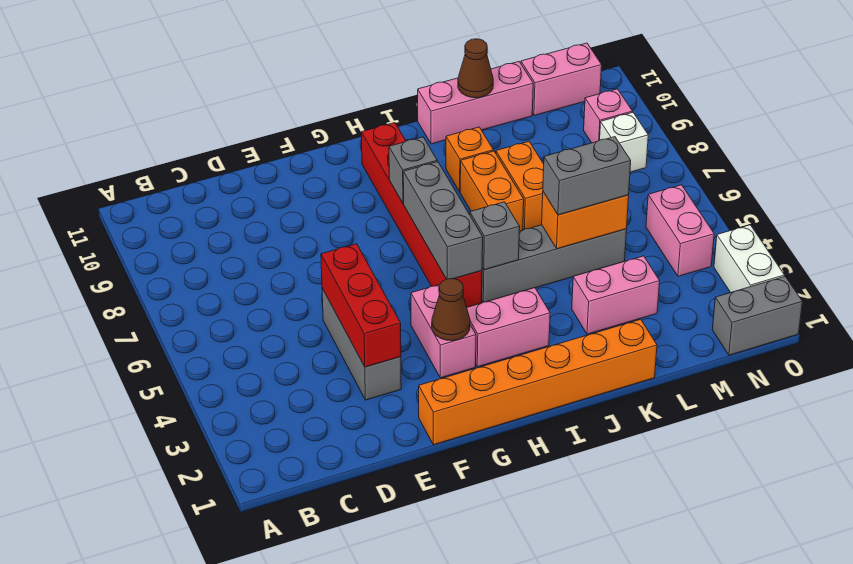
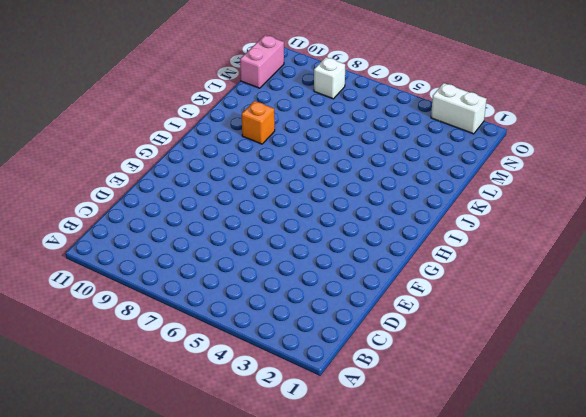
none -> grey 1x3 brick [322,288,401,400]
none -> orange 1x6 brick [419,319,657,445]
none -> pink 1x2 brick [411,285,476,378]

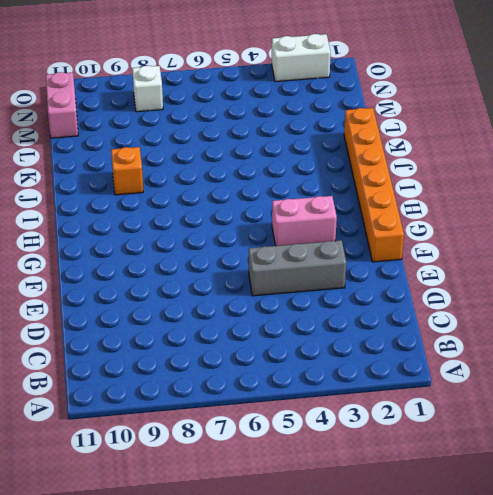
none -> pink 1x2 brick [467,288,550,367]
none -> red 1x6 brick [361,123,482,307]
none -> grey 1x4 brick [482,225,627,302]

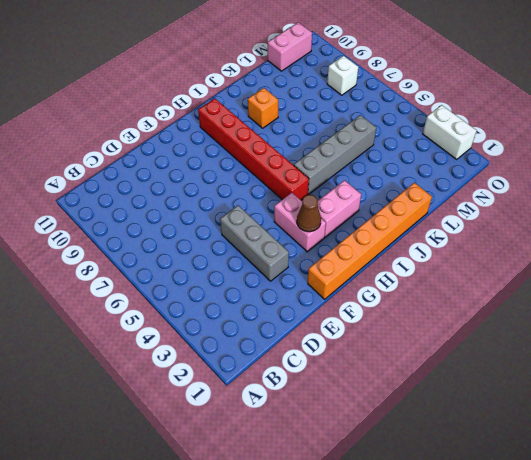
none -> orange 1x2 brick [460,151,524,231]
none -> pink 1x3 brick [418,62,533,144]
none -> pink 1x2 brick [572,256,660,334]

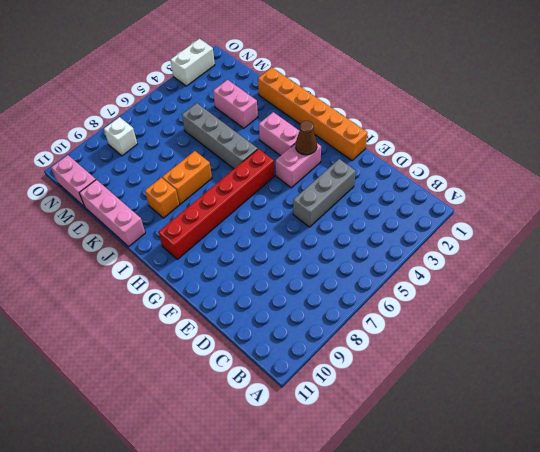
none -> orange 1x2 brick [496,141,544,230]
none -> grey 1x2 brick [712,276,802,355]
none -> pink 1x2 brick [646,185,714,276]

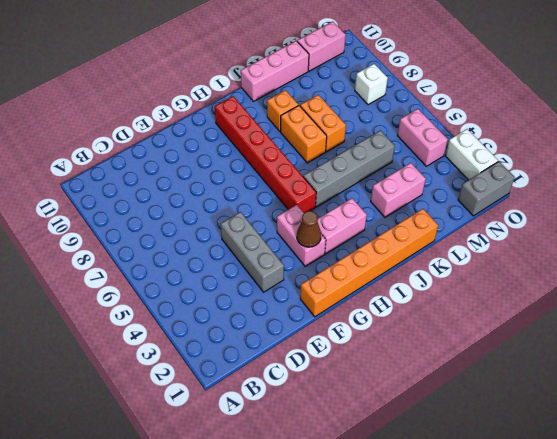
none -> pink 1x1 brick [584,89,633,143]
none -> red 1x3 brick [321,244,401,367]
none -> grey 1x3 brick [403,162,483,279]

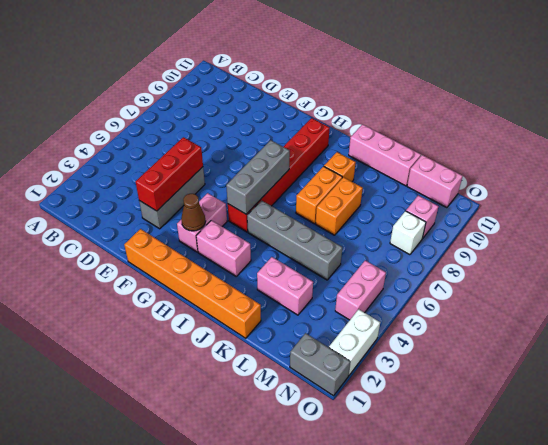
none -> grey 1x1 brick [389,137,437,203]
none -> grey 1x1 brick [470,202,520,270]
none -> orange 1x2 brick [542,192,629,249]

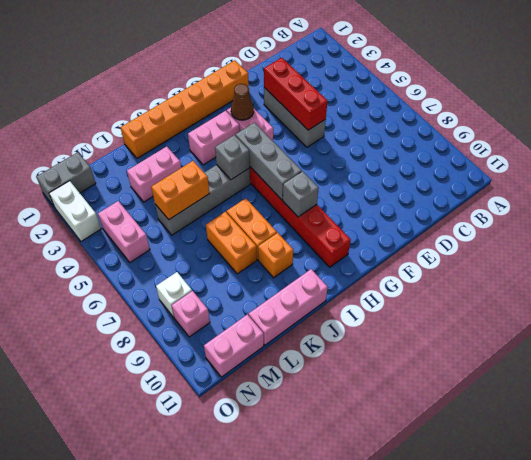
none -> brown 1x1 cone [458,39,493,98]
none -> grey 1x2 brick [543,137,631,215]

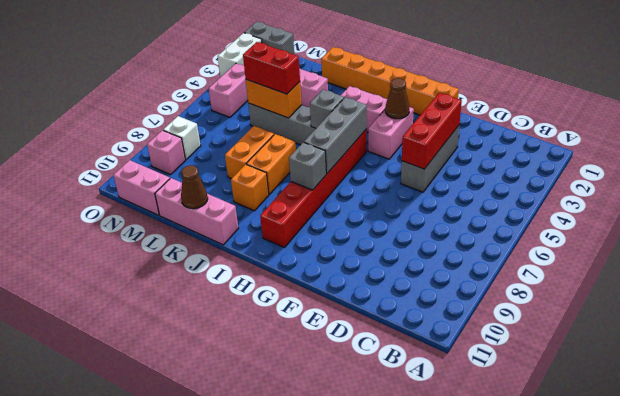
red 1x2 brick [243,42,300,94] -> grey 1x2 brick [543,137,631,215]

